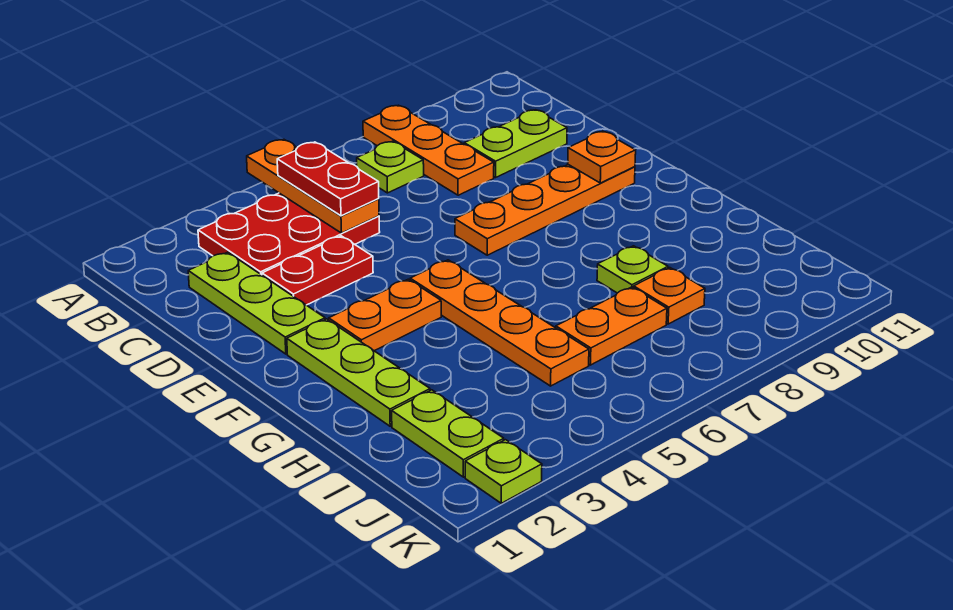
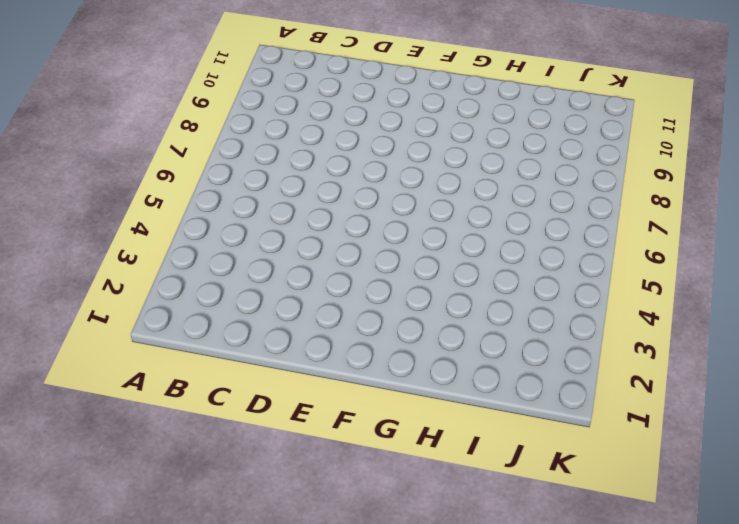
none -> orange 1x3 plate [363,105,494,195]
none -> red 2x3 plate [198,193,380,275]
none -> lime 1x1 plate [357,141,424,193]

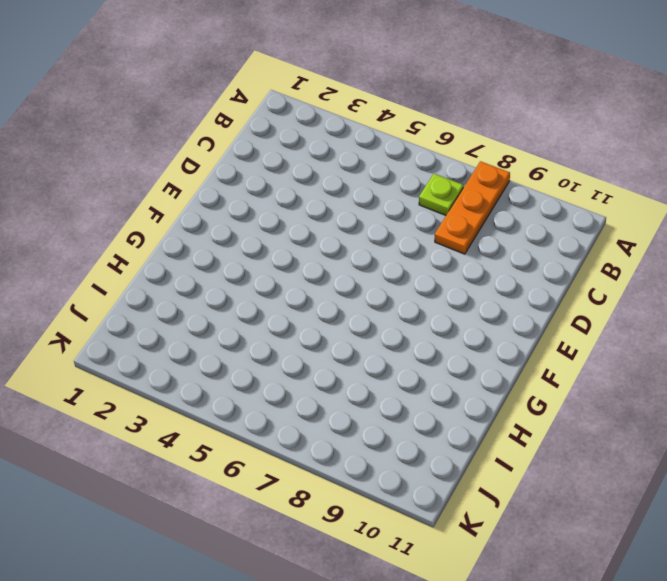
none -> red 2x3 plate [198,193,380,275]
none -> lime 1x3 plate [188,252,325,354]
none -> lime 1x2 plate [464,110,567,178]

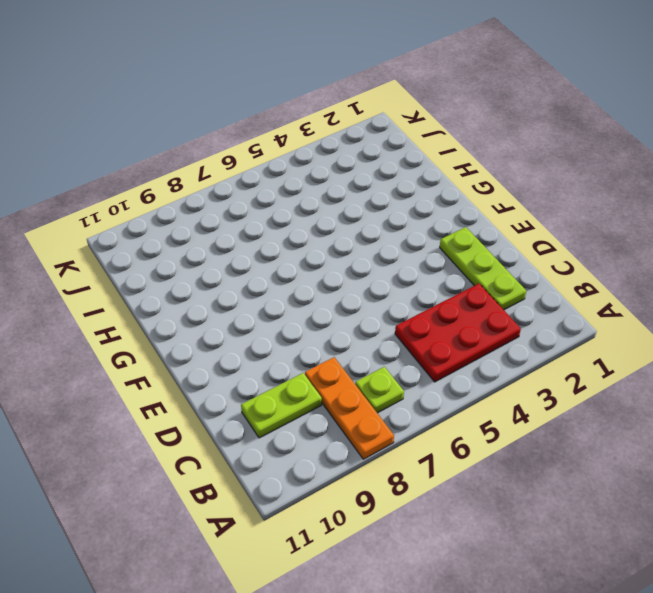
none -> red 1x2 plate [262,236,373,305]
none -> orange 1x4 plate [455,165,635,255]
none -> lime 1x3 plate [287,319,430,426]

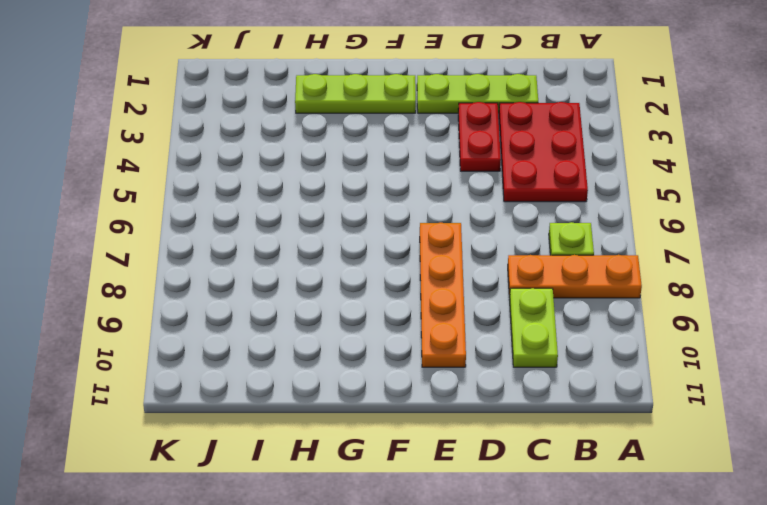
none -> orange 1x2 plate [329,279,441,351]
none -> orange 1x4 plate [410,260,589,386]
none -> lime 1x1 plate [597,246,668,293]

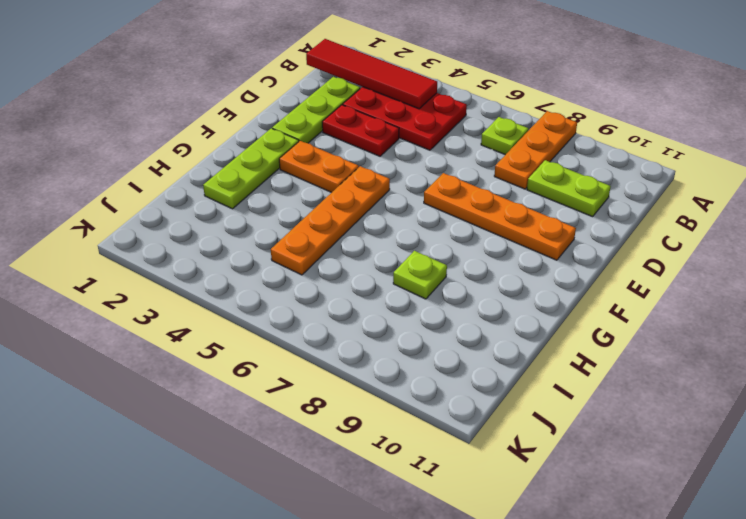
red 1x4 tile [306,39,437,109] -> none
none -> lime 1x2 plate [392,390,504,477]
none -> orange 1x2 plate [556,287,667,365]
none -> orange 1x1 plate [634,268,705,324]

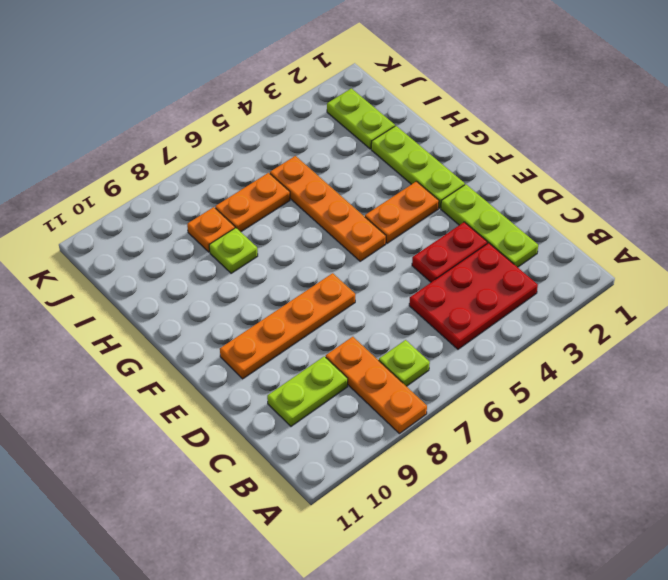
none -> lime 1x1 plate [465,440,542,503]
none -> orange 1x3 plate [247,139,379,233]
none -> orange 1x1 plate [568,131,636,183]

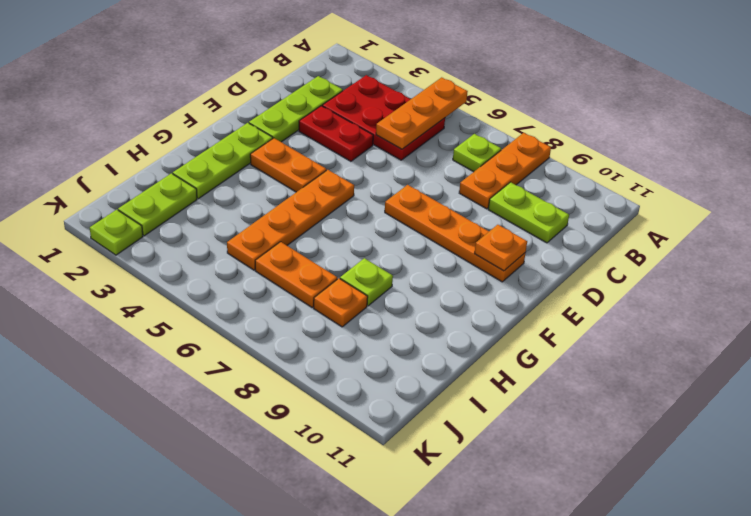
none -> red 1x2 plate [277,142,379,216]

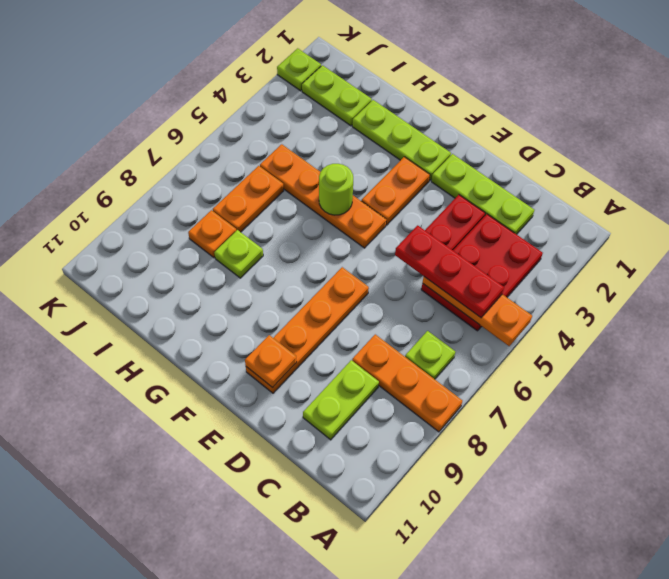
red 1x3 plate [395,225,504,317] -> red 1x2 plate [277,142,379,216]
lime 1x1 round brick [319,164,353,215] -> none

